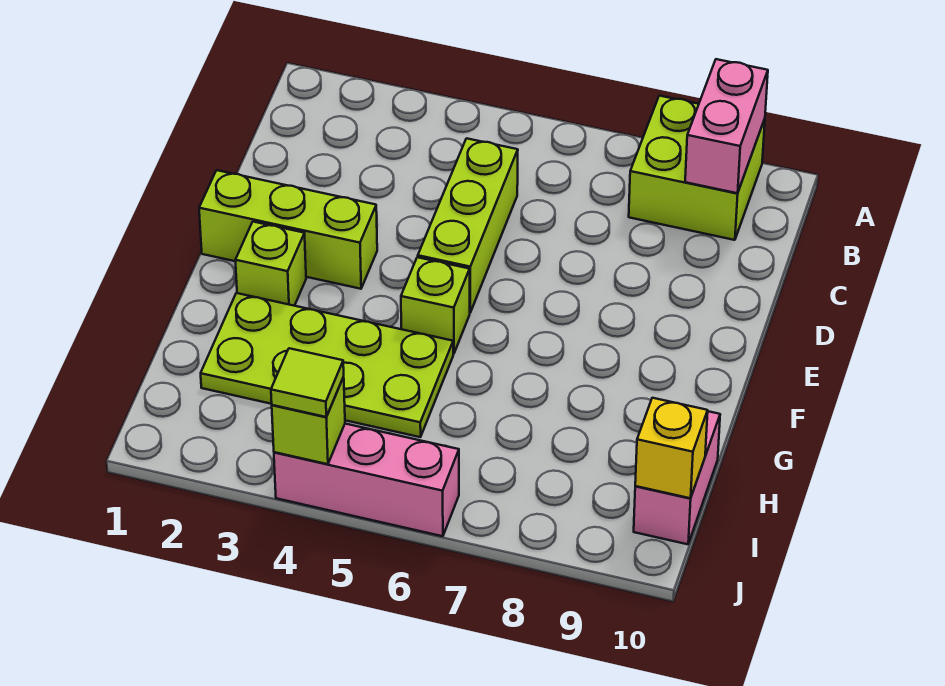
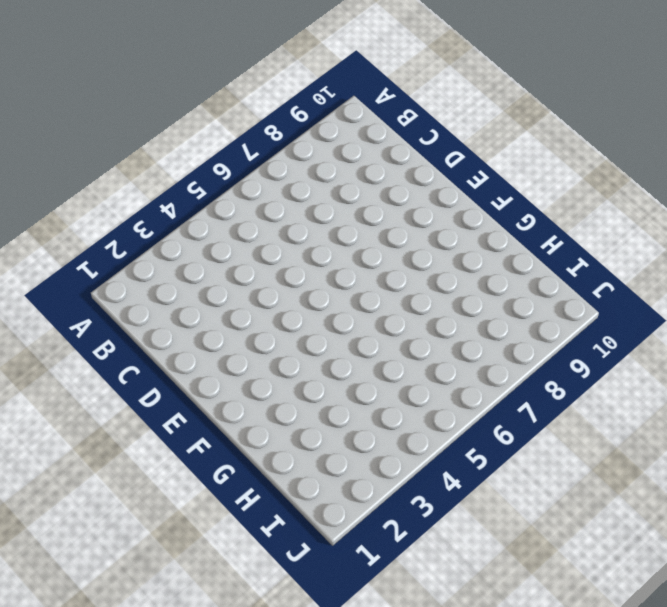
none -> lime 2x2 brick [629,96,765,240]
none -> lime 1x3 brick [418,138,518,312]
none -> lime 1x3 brick [199,170,377,289]

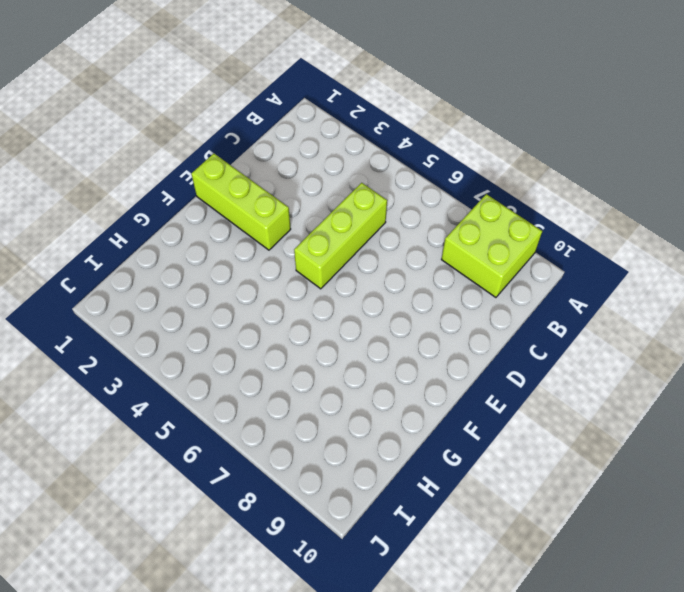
none -> lime 1x1 brick [235,222,306,306]
none -> lime 1x1 brick [401,257,470,354]
none -> lime 2x4 plate [201,293,453,437]

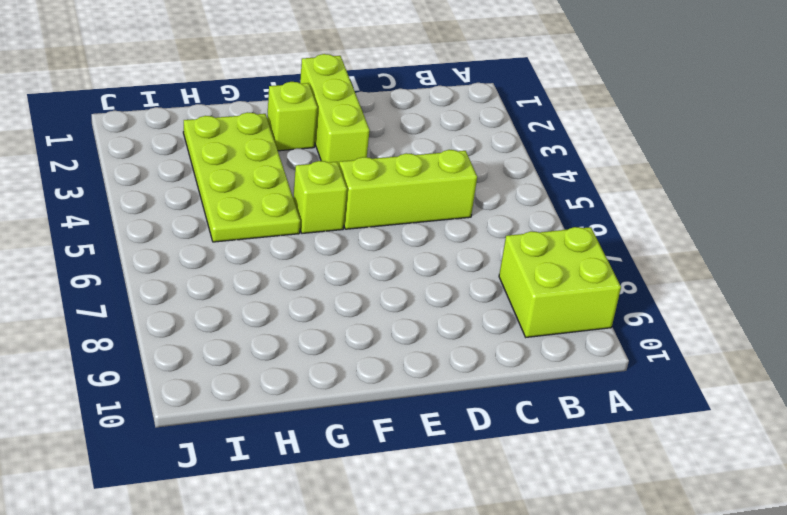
none -> pink 1x2 brick [634,411,720,544]
none -> pink 1x3 brick [274,424,459,536]
none -> pink 1x2 brick [685,59,768,193]

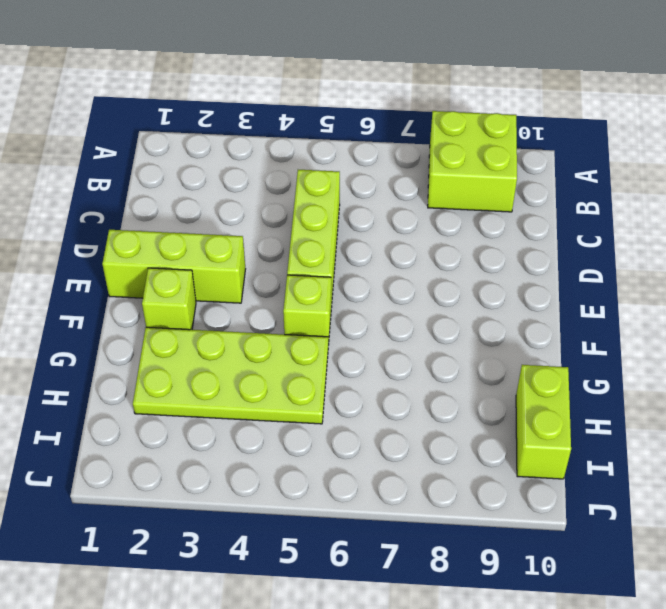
lime 1x2 brick [516,365,571,479] -> pink 1x2 brick [634,411,720,544]
none -> pink 1x3 brick [274,424,459,536]
none -> pink 1x2 brick [685,59,768,193]
none -> yellow 1x1 brick [635,398,708,498]

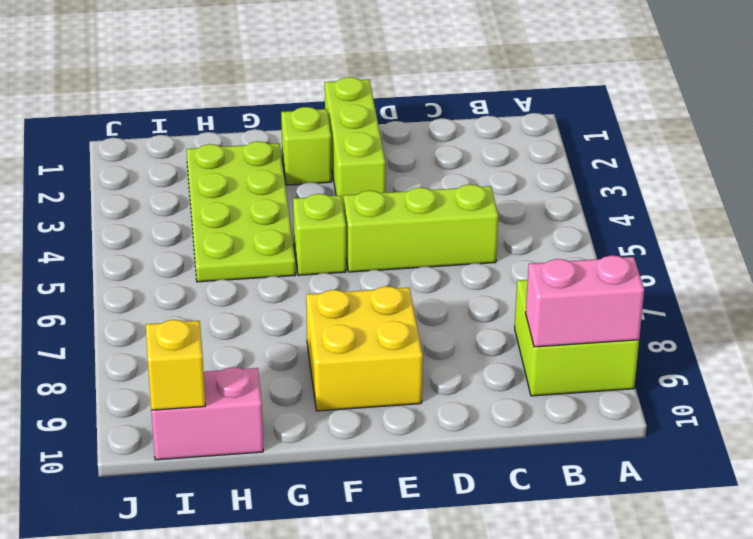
yellow 2x2 brick [306,286,423,411] -> none
none -> pink 1x3 brick [274,424,459,536]
none -> lime 1x1 brick [272,377,345,464]
none -> lime 1x1 tile [271,348,344,417]

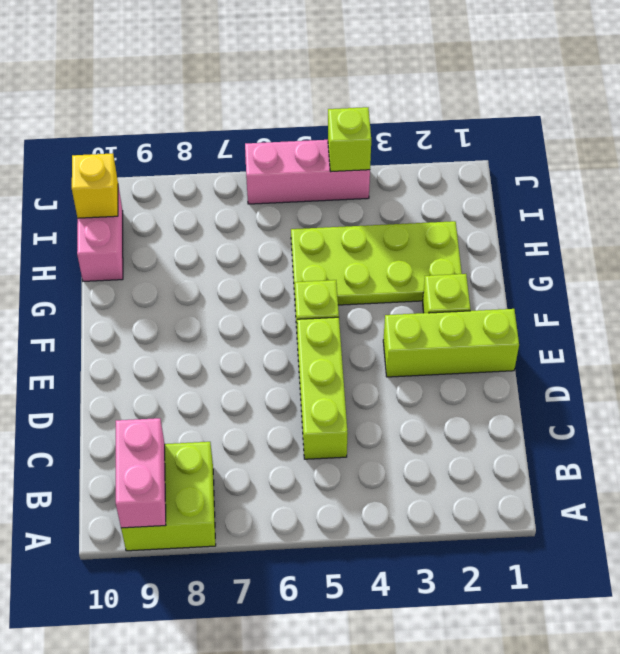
none -> lime 1x1 tile [271,348,344,417]

